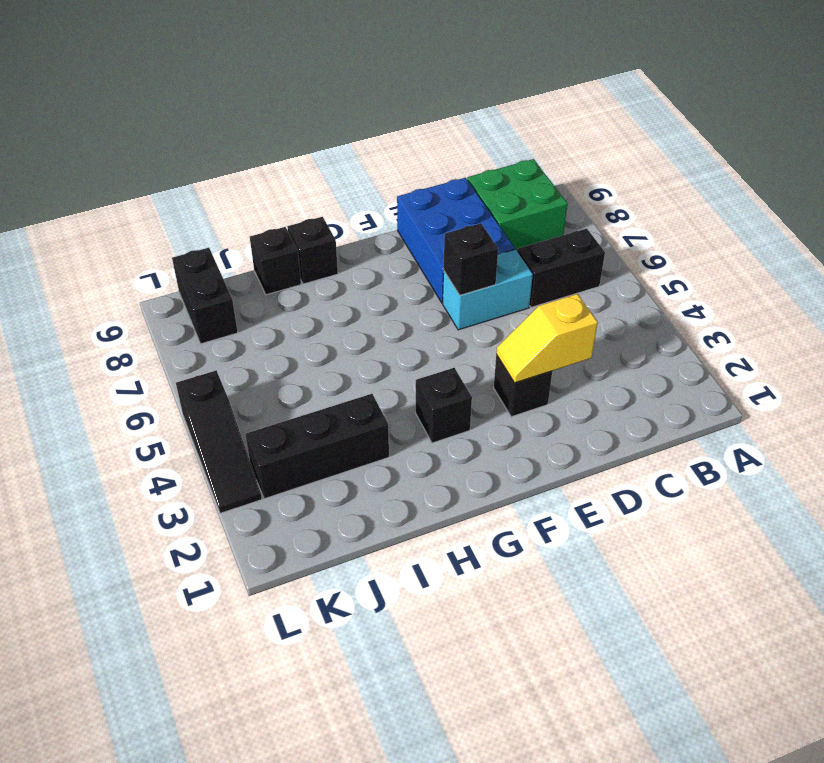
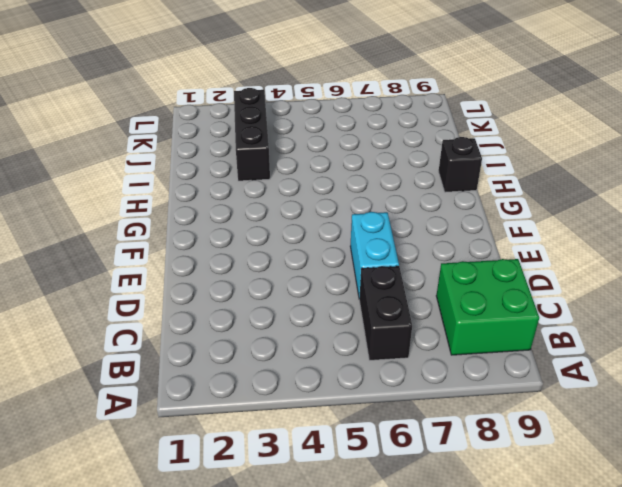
none -> blue 2x3 brick [397,178,515,303]
none -> black 1x1 brick [494,355,552,417]
none -> black 1x1 brick [416,368,472,443]

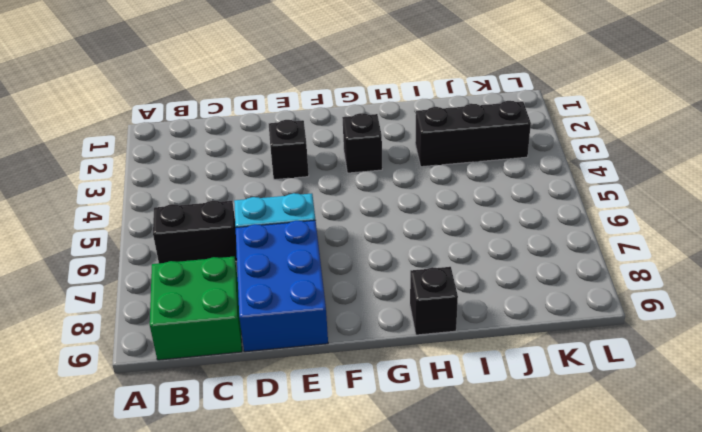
none -> black 1x1 brick [250,227,301,295]
none -> black 1x2 brick [172,248,238,344]
none -> black 1x3 slope [176,371,262,513]

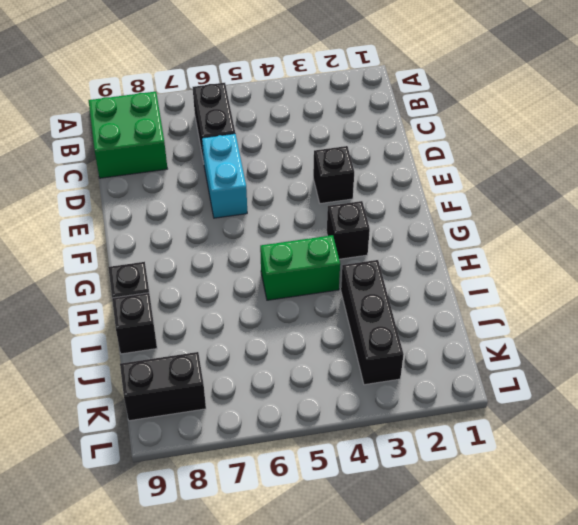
green 1x2 brick [260,235,340,300] -> none
none -> blue 2x3 brick [397,178,515,303]
none -> black 1x3 slope [176,371,262,513]
none -> yellow 1x2 slope [496,294,598,383]

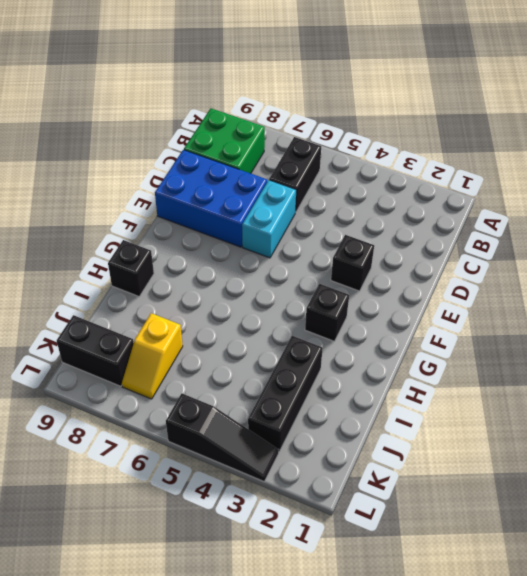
yellow 1x2 slope [122,313,183,399] -> yellow 1x2 slope moved to [496,294,598,383]
none -> black 1x1 brick [250,227,301,295]
none -> black 1x1 brick [444,223,498,295]

